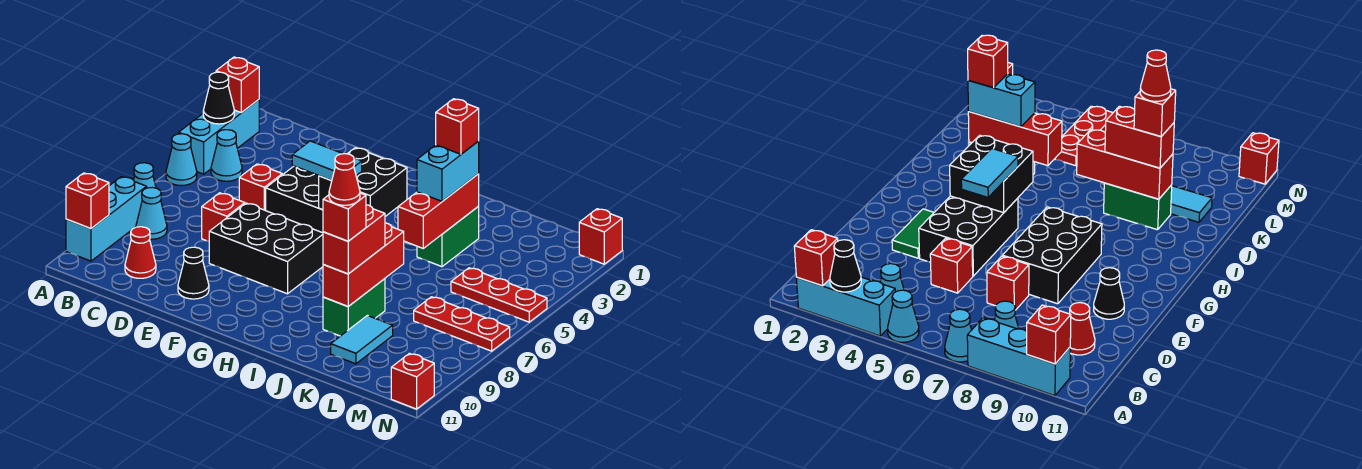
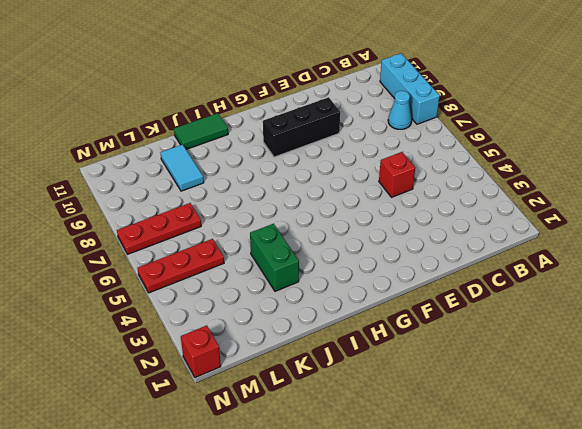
black 1x3 brick [263,97,340,157] -> none
green 1x2 tile [174,113,228,149] -> green 1x2 tile moved to [892,209,934,258]
none -> cyan 1x3 brick [179,100,259,174]
none -> cyan 1x1 cone [166,134,197,186]
none -> cyan 1x1 cone [134,163,156,188]
none -> cyan 1x1 cone [211,130,242,181]

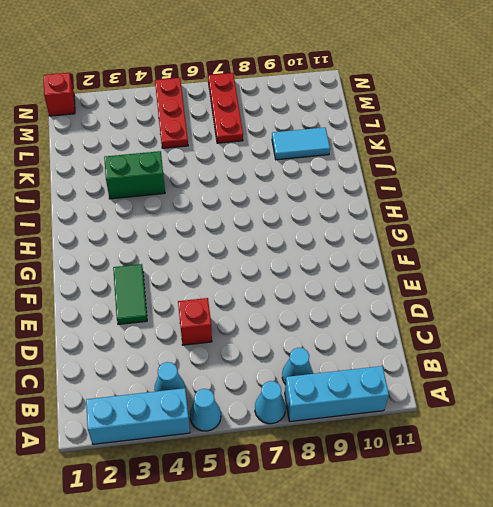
none -> red 1x1 cone [125,227,156,278]
none -> red 1x1 brick [202,193,245,241]
none -> black 2x3 brick [266,166,323,233]
none -> black 2x3 brick [209,203,323,294]

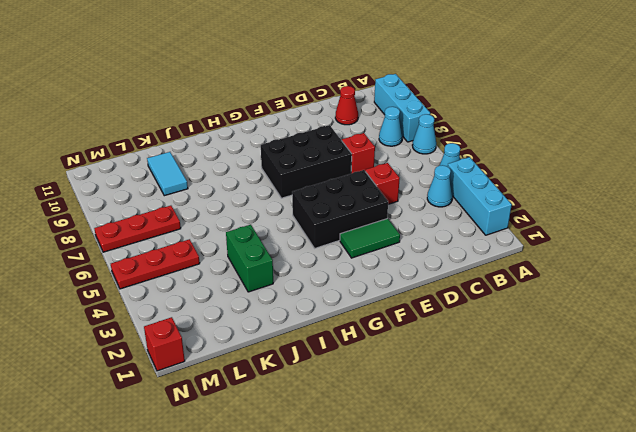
none -> black 1x1 cone [178,247,209,299]
none -> green 1x2 brick [323,279,385,336]
none -> red 1x1 brick [391,353,434,409]
none -> red 1x1 brick [216,57,259,113]

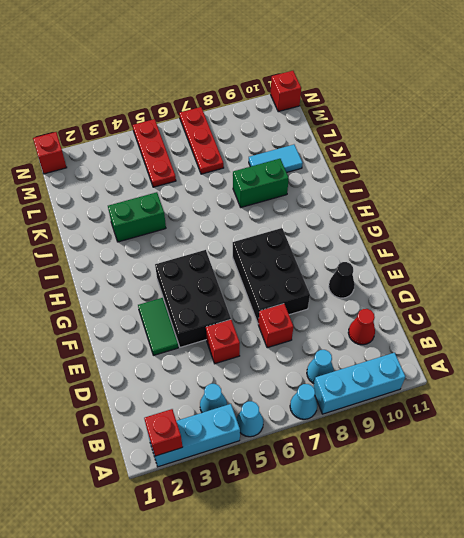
none -> black 1x1 cone [203,72,234,124]
none -> red 1x1 brick [66,173,109,229]
none -> black 2x2 brick [319,148,407,216]
none -> red 1x3 brick [398,174,479,248]

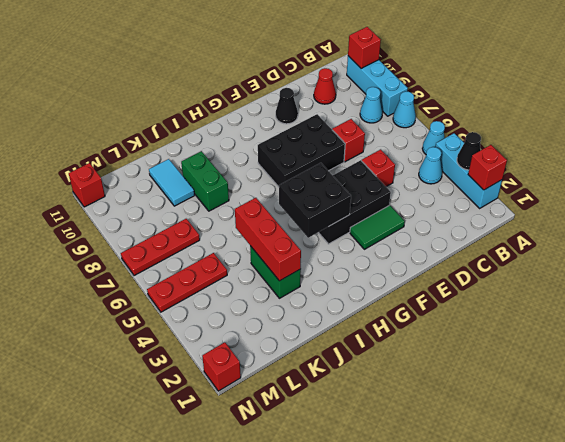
none -> red 1x3 brick [323,223,404,306]
none -> cyan 1x2 tile [292,141,362,181]
none -> cyan 1x2 brick [417,141,479,201]
none -> red 1x2 brick [323,205,385,274]

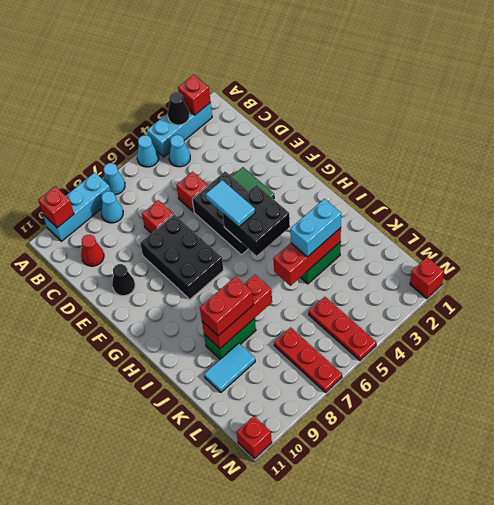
none -> red 1x1 brick [436,99,479,154]
none -> red 1x1 brick [323,193,366,241]
none -> red 1x1 cone [329,154,360,205]

